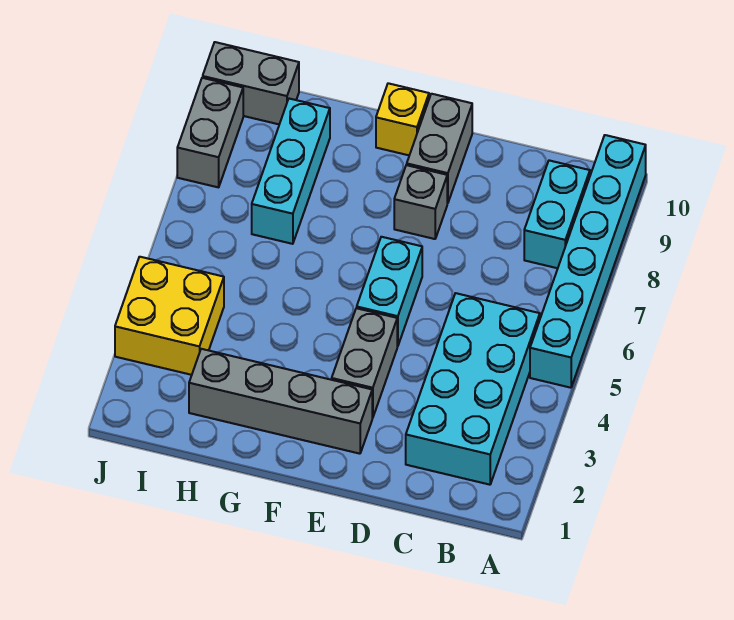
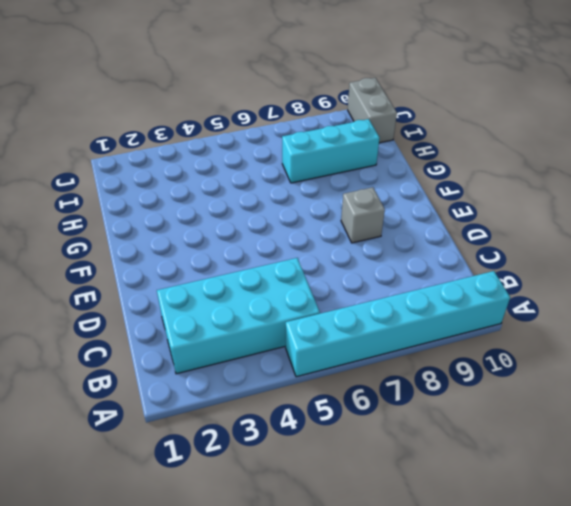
none -> cyan 1x2 brick [524,160,590,268]
none -> grey 1x4 brick [189,349,372,454]
none -> grey 1x2 brick [332,308,397,418]

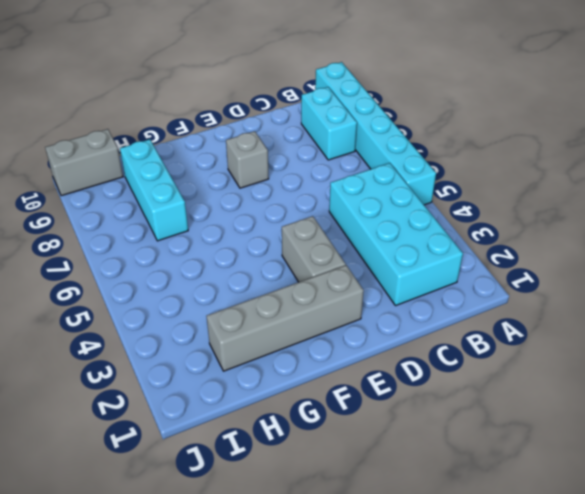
none -> cyan 1x2 brick [357,237,422,346]
none -> grey 1x2 brick [407,94,472,203]
none -> yellow 1x1 brick [376,83,429,155]

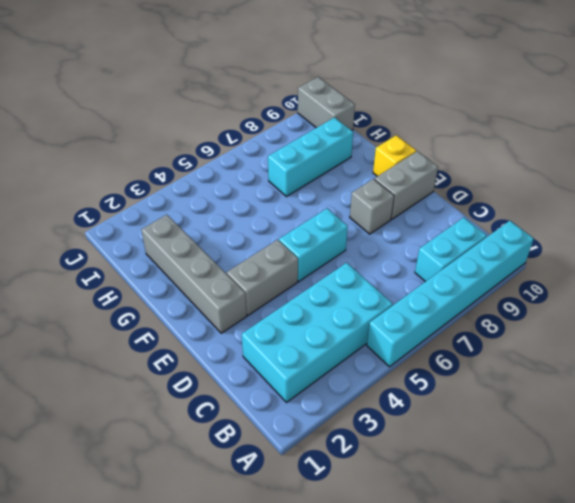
none -> yellow 2x2 brick [115,257,224,375]
none -> grey 1x2 brick [177,78,243,187]

